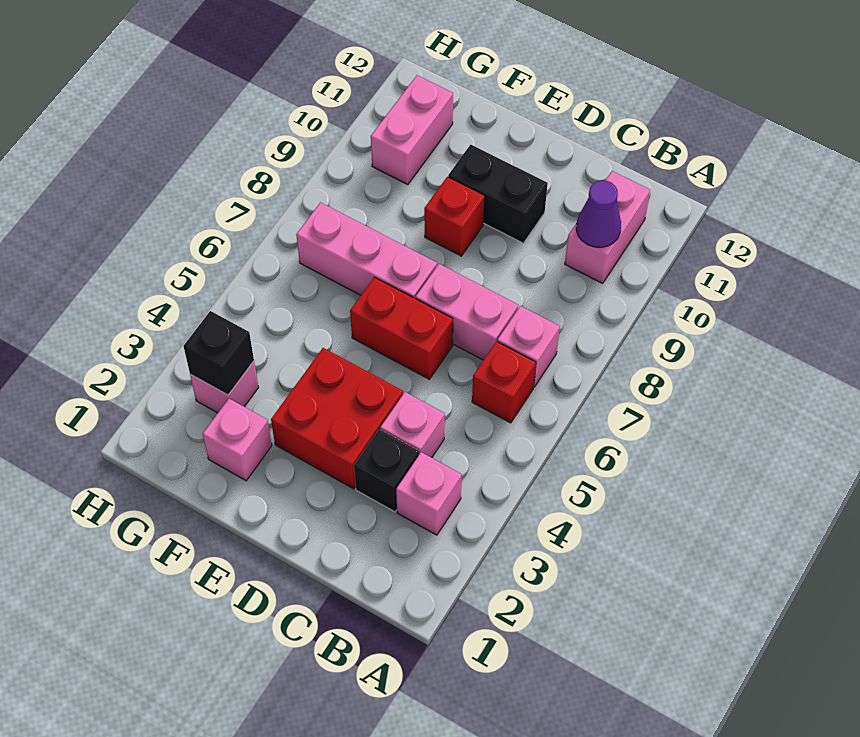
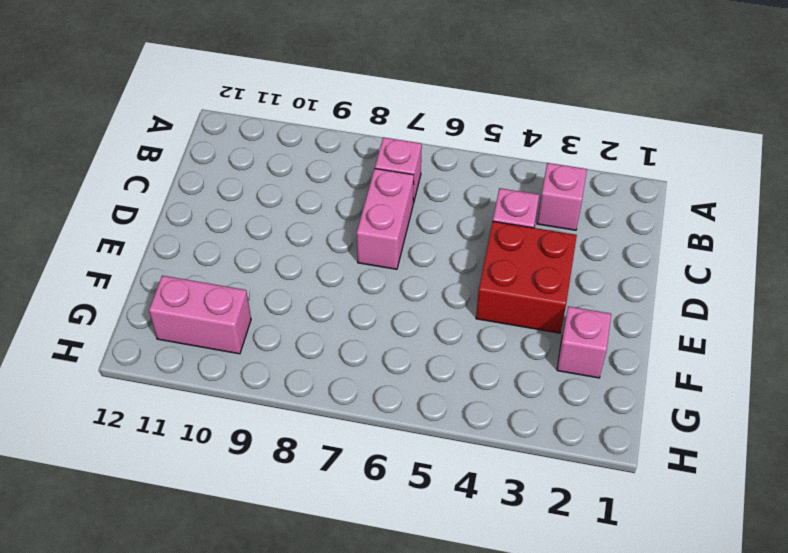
none -> red 1x1 brick [472,341,536,423]
none -> pink 1x2 brick [565,171,650,283]
none -> black 1x1 brick [354,429,419,512]

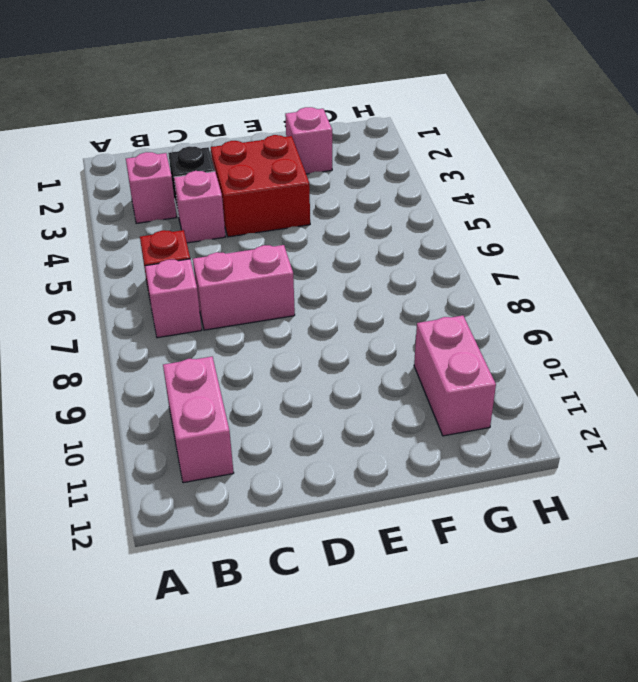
none -> red 1x2 brick [350,277,453,379]
none -> black 1x2 brick [448,145,548,243]
none -> pink 1x3 brick [296,202,437,299]

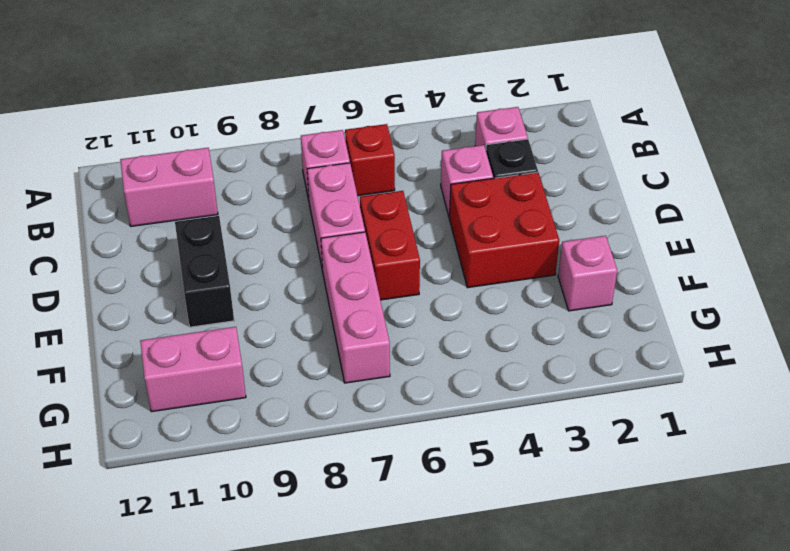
none -> red 1x1 brick [424,177,485,256]
none -> pink 1x1 brick [190,361,259,413]
none -> purple 1x1 cone [576,180,621,247]

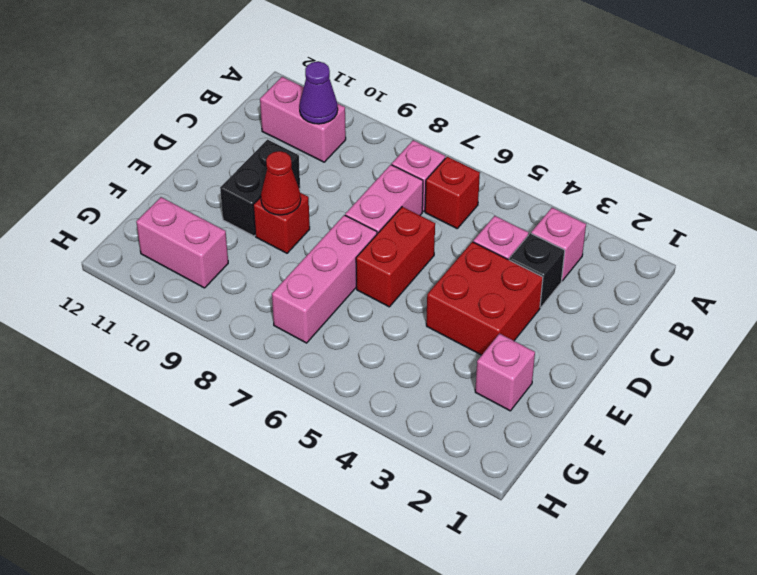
red 1x1 cone [261,151,301,215] -> none
none -> pink 1x1 brick [190,361,259,413]
none -> black 1x1 brick [184,311,254,395]

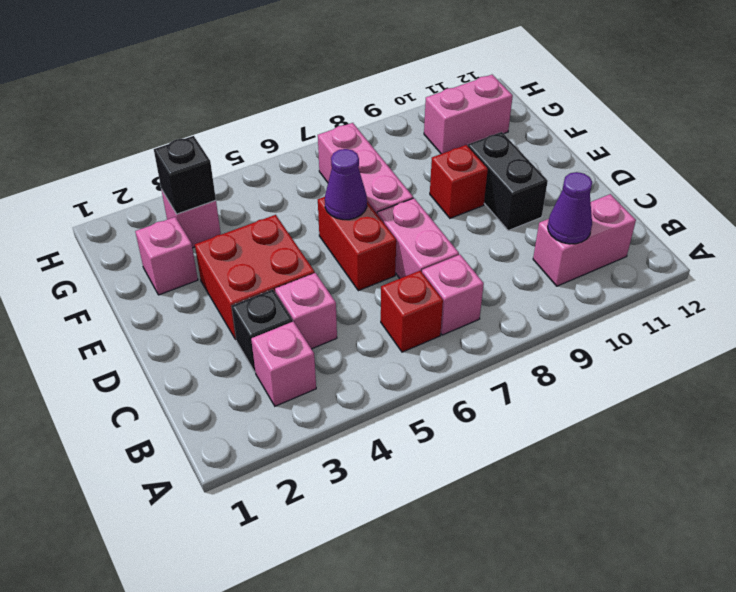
purple 1x1 cone [325,149,367,220] -> none

